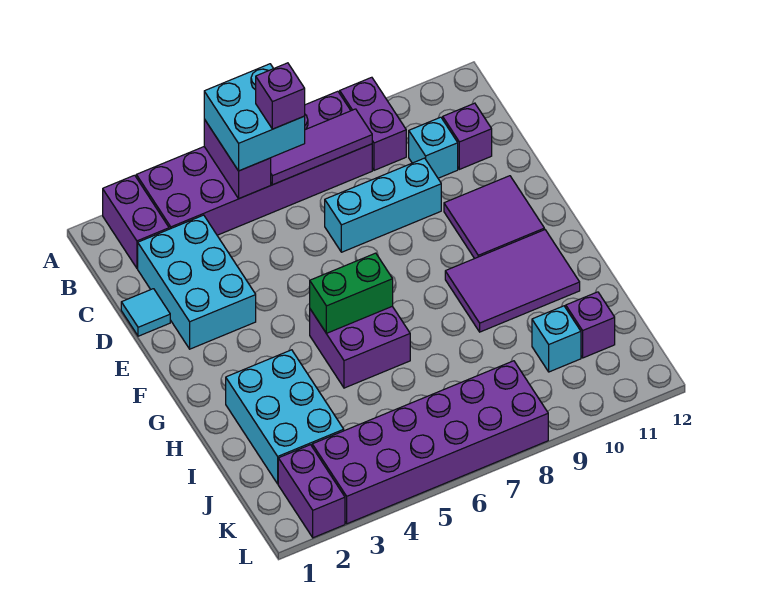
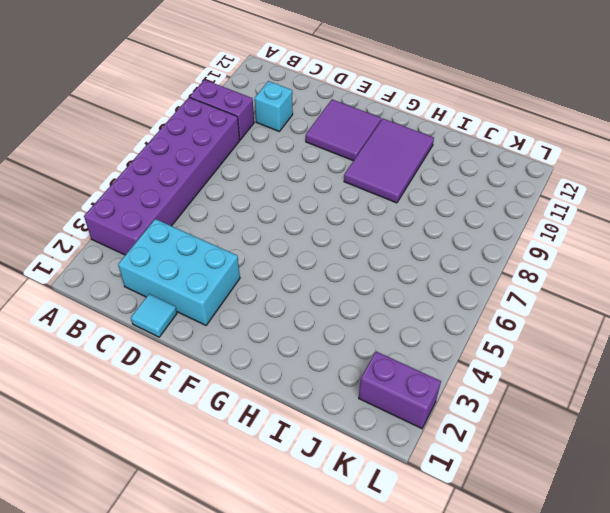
none -> purple 1x2 brick [103,175,169,268]
none -> purple 1x1 brick [443,103,492,169]
none -> cyan 1x3 brick [325,158,441,252]

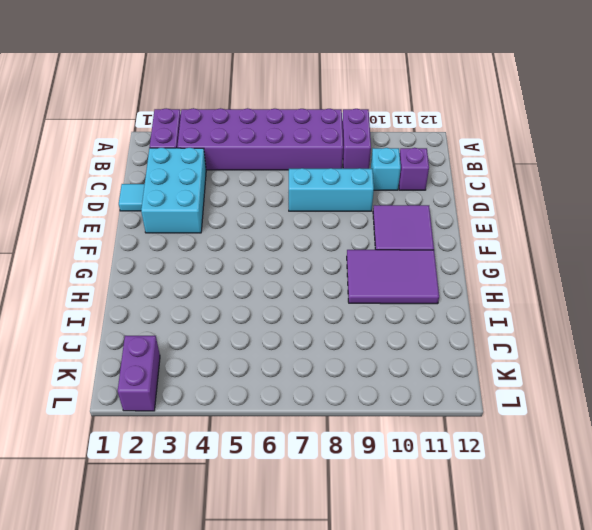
none -> purple 2x2 brick [310,306,410,388]
none -> cyan 2x3 brick [226,350,344,484]
none -> cyan 1x1 brick [532,306,581,372]

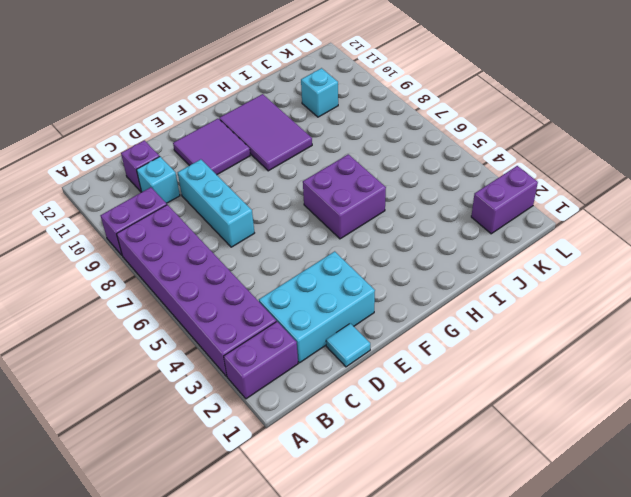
none -> cyan 2x3 brick [226,350,344,484]
none -> purple 1x1 brick [566,292,615,358]
none -> purple 2x6 brick [312,361,548,524]

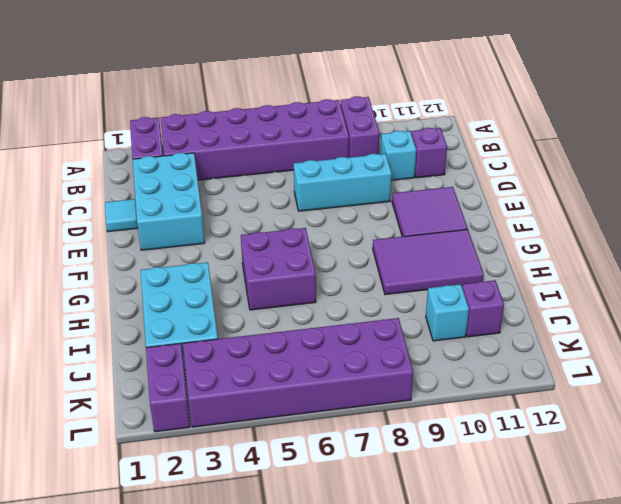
none -> purple 1x2 brick [204,119,271,199]
none -> purple 1x3 tile [271,109,372,185]
none -> green 1x2 brick [310,253,393,333]

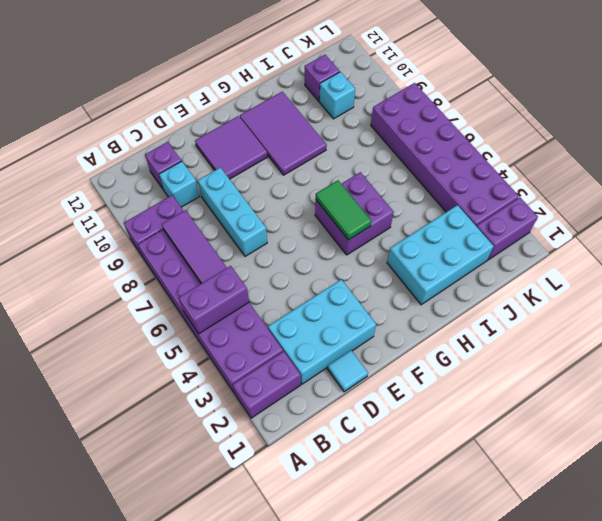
green 1x2 tile [316,180,371,240] -> green 1x2 brick [310,253,393,333]
none -> cyan 2x2 brick [204,64,305,171]
none -> purple 1x1 brick [256,63,305,129]

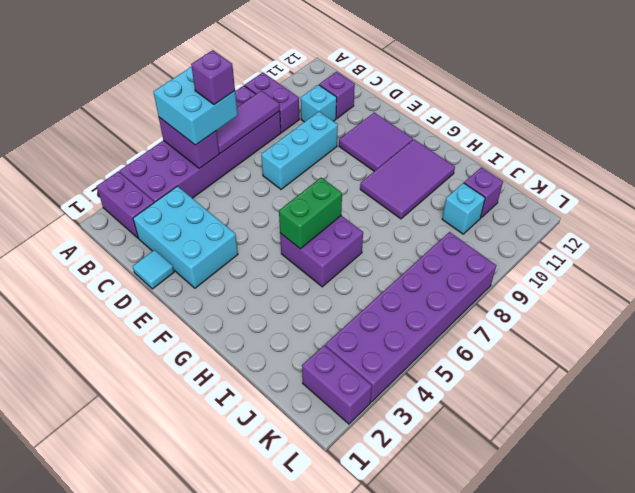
none -> cyan 2x3 brick [226,350,344,484]

